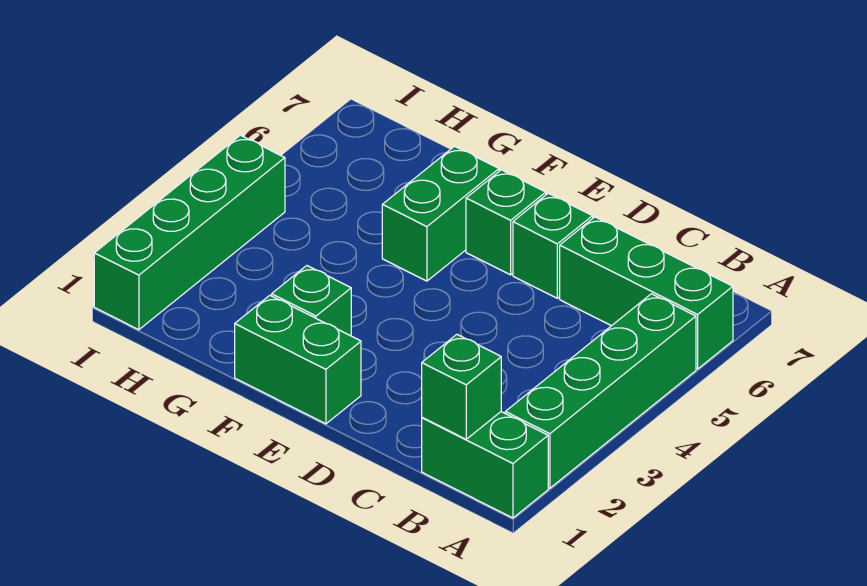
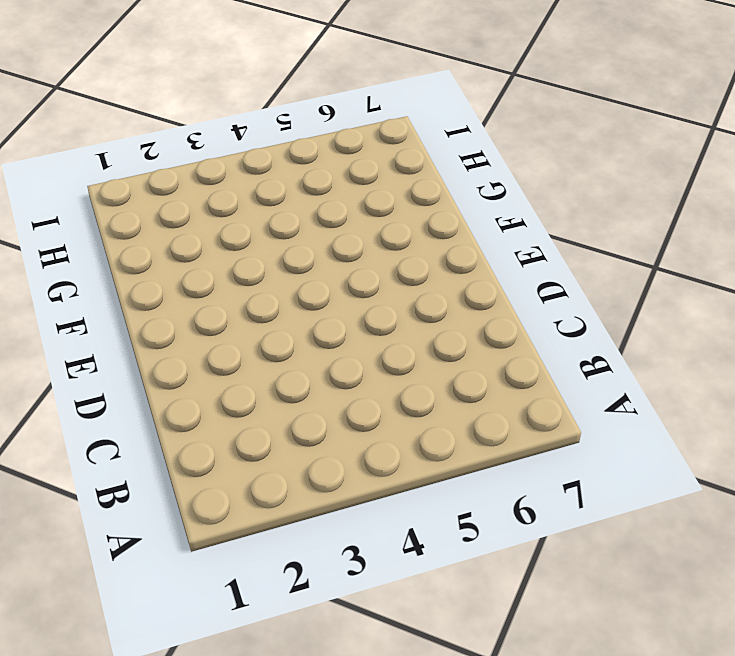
none -> green 1x2 brick [422,412,548,518]
none -> green 1x4 brick [505,294,696,488]

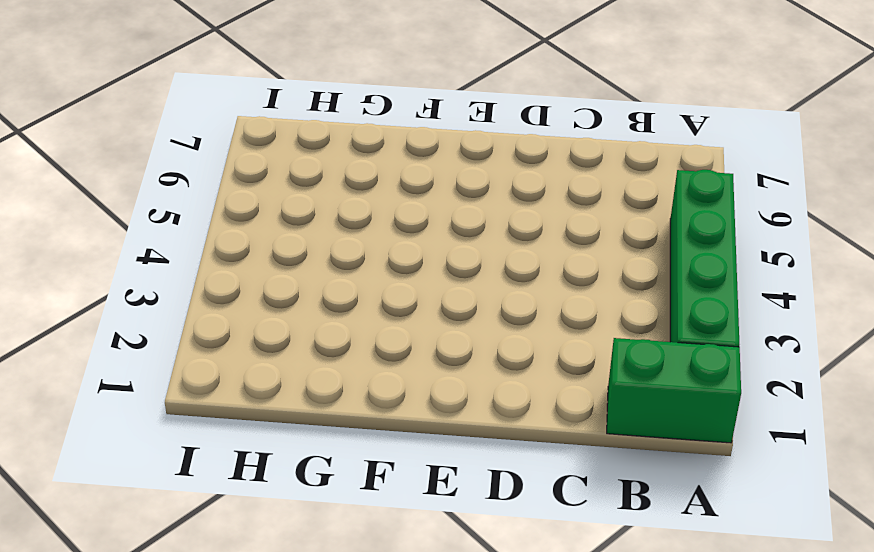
none -> green 1x3 brick [560,217,733,369]
none -> green 1x1 brick [513,193,593,298]

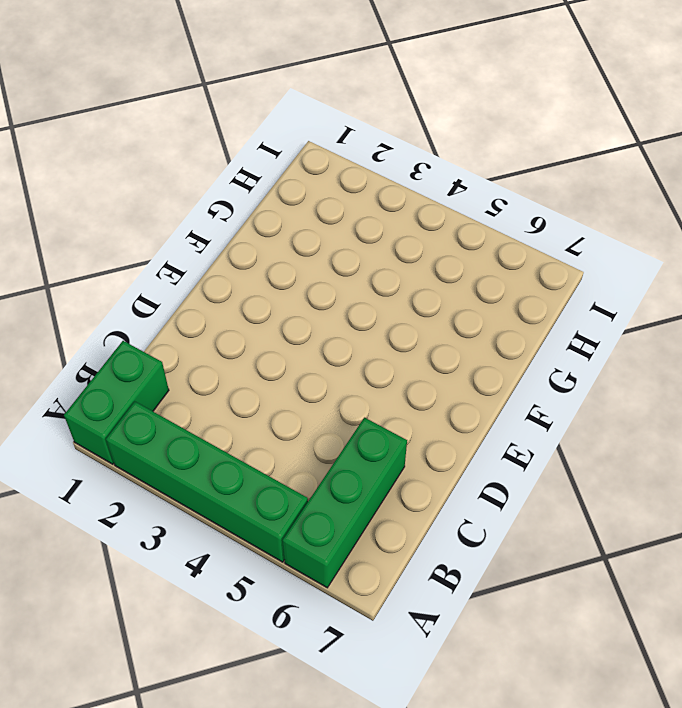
none -> green 1x1 brick [513,193,593,298]
none -> green 1x2 brick [235,295,361,424]

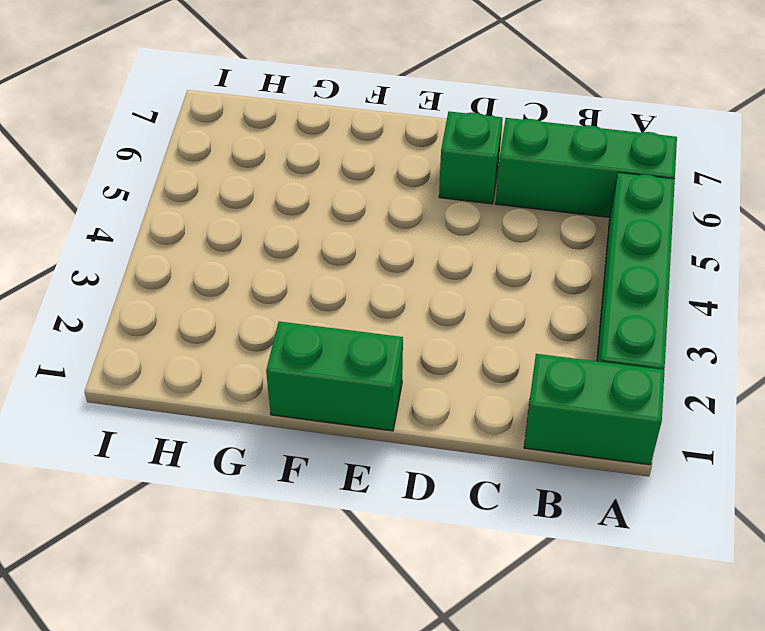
none -> green 1x1 brick [466,170,546,275]
none -> green 1x1 brick [272,266,351,336]

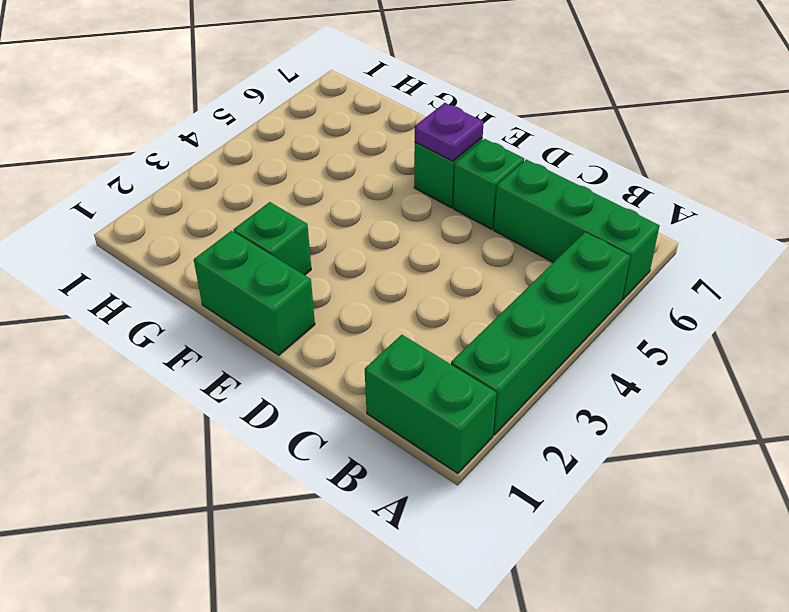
purple 1x1 plate [415,103,484,161] -> none
none -> green 1x2 brick [382,146,499,281]
none -> green 1x4 brick [94,135,285,330]

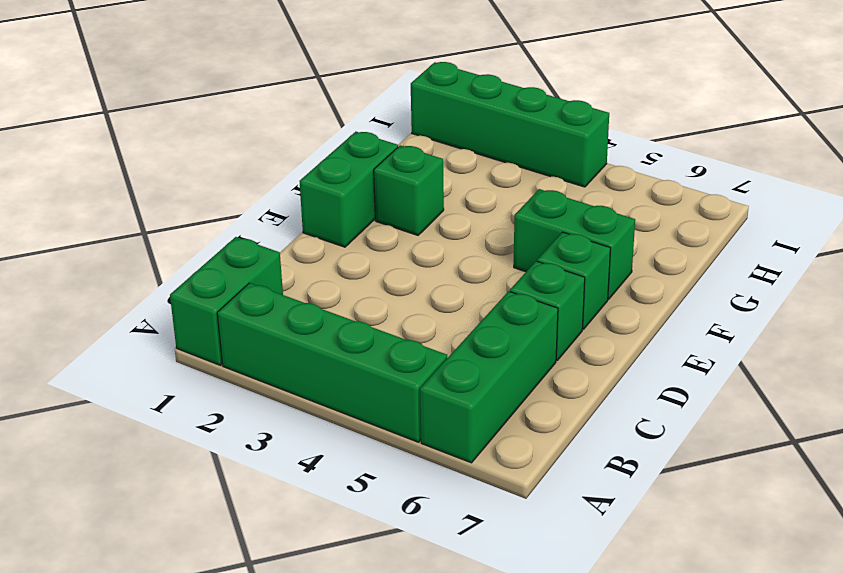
none -> green 1x1 brick [422,335,501,439]

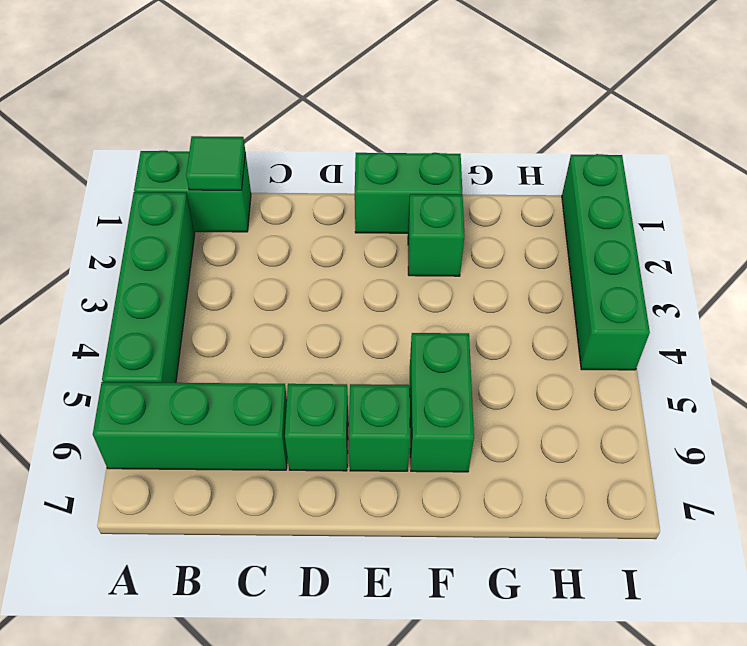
green 1x1 tile [186,136,245,190] -> green 1x1 brick [422,335,501,439]

